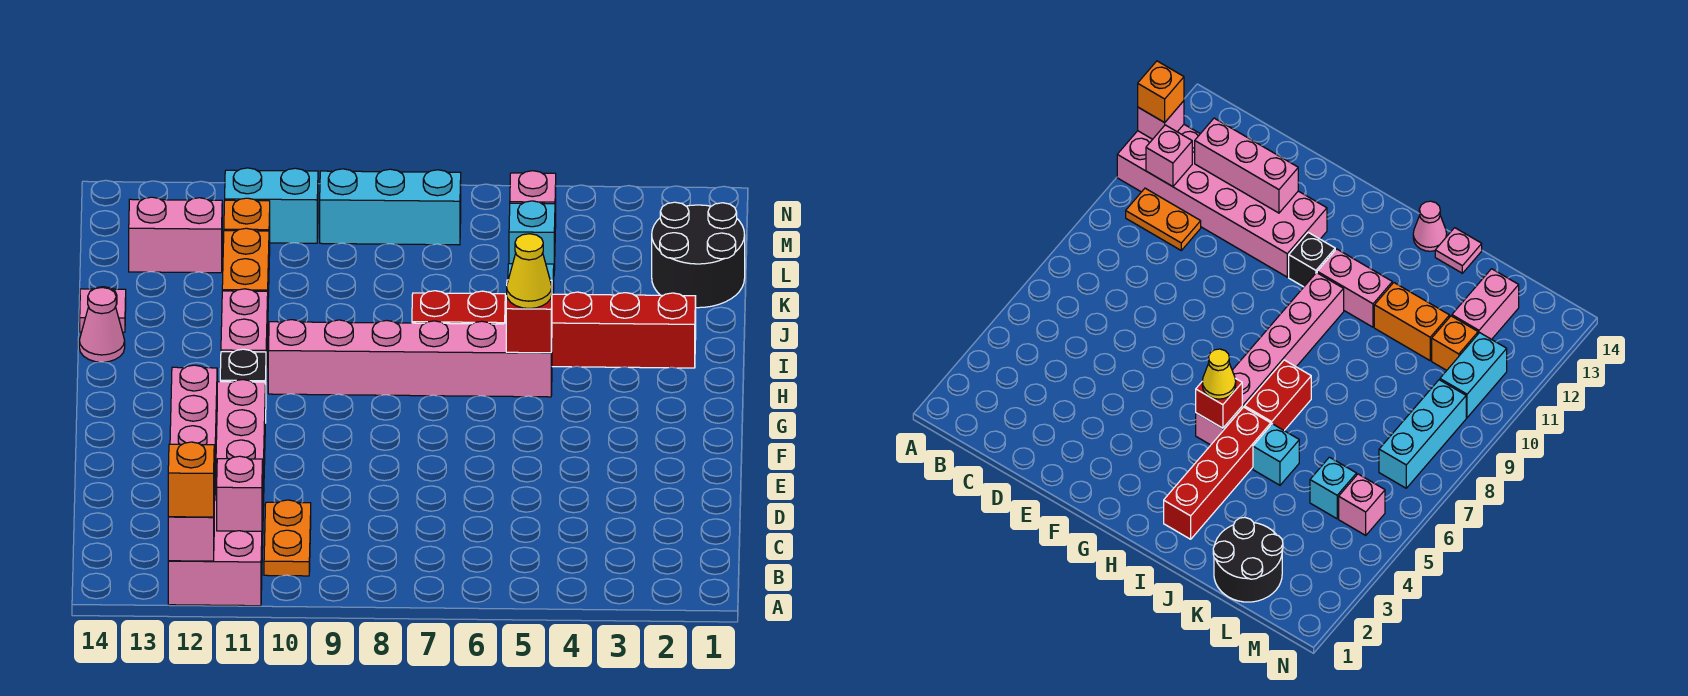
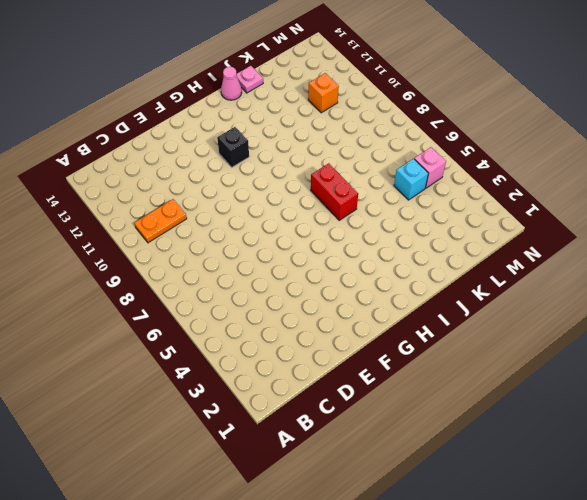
none -> pink 2x6 brick [168,380,265,606]
none -> pink 1x6 brick [268,320,552,397]
none -> pink 1x2 brick [221,289,268,381]

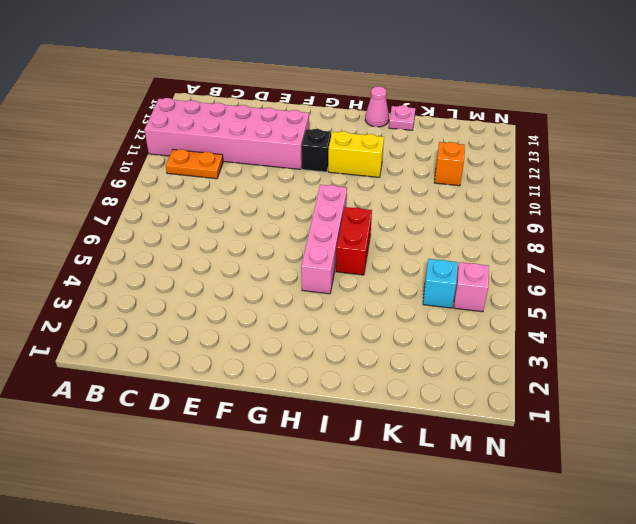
pink 1x4 brick [301,185,347,294] -> pink 1x6 brick [268,320,552,397]
yellow 1x2 brick [328,131,384,177] -> pink 1x2 brick [221,289,268,381]
none -> red 1x4 brick [552,292,696,368]
none -> cyan 1x1 brick [1253,424,1299,485]
none -> orange 1x2 brick [222,228,269,298]

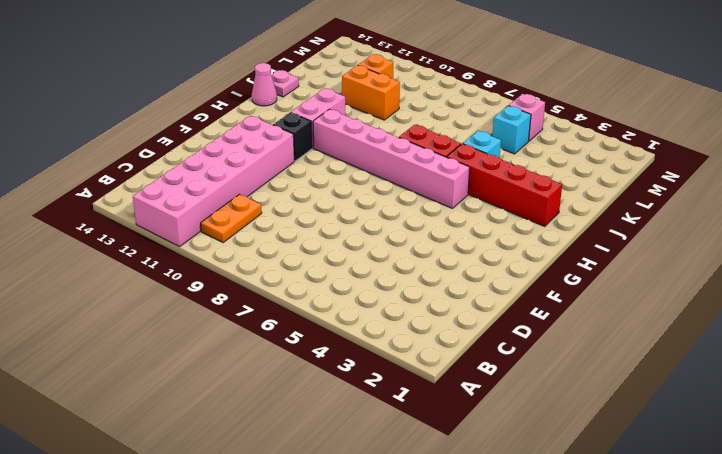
orange 1x2 brick [342,65,400,120] -> orange 1x2 brick turned to [222,228,269,298]
none -> black 2x2 round brick [652,202,745,308]
none -> pink 1x2 brick [129,197,222,273]
none -> cyan 1x3 brick [320,169,461,245]

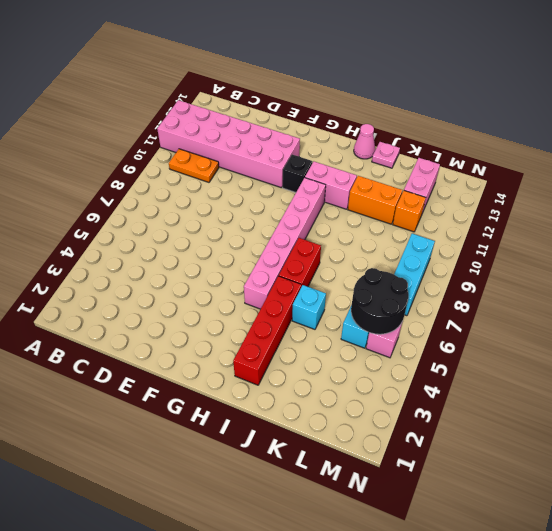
black 2x2 round brick [351,268,409,334] -> black 2x2 round brick moved to [652,202,745,308]
none -> cyan 1x2 brick [225,168,318,243]
none -> pink 1x1 brick [168,517,214,561]
none -> pink 1x1 brick [217,456,263,531]

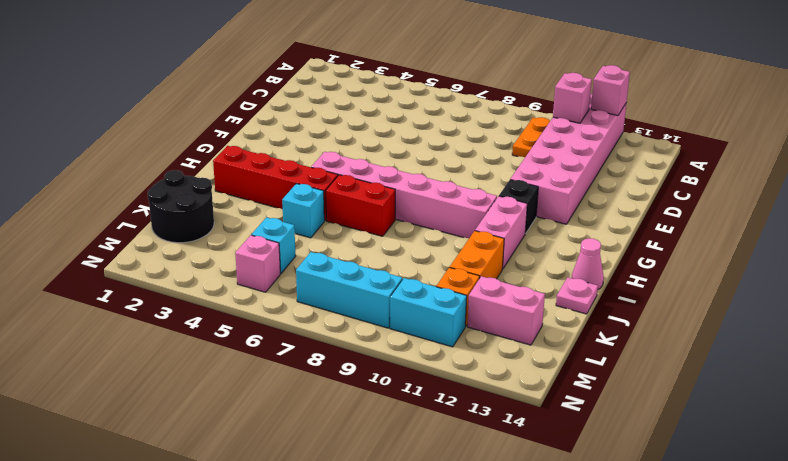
none -> pink 1x3 brick [170,365,217,501]
none -> red 1x1 brick [506,280,552,353]
none -> orange 1x1 brick [168,442,214,517]

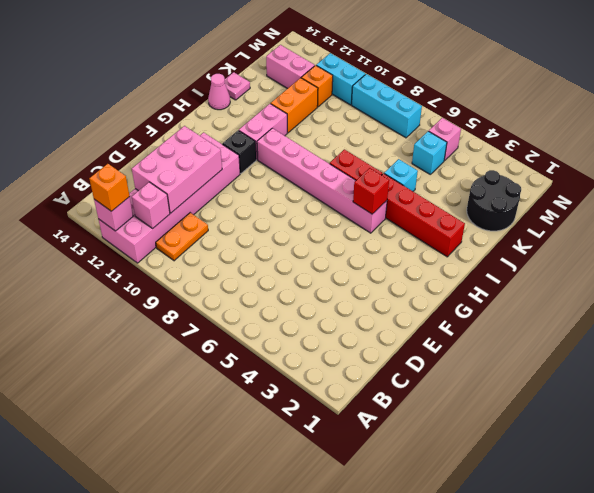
pink 2x3 brick [132,126,222,213] -> pink 1x3 brick [170,365,217,501]
none -> yellow 1x1 cone [507,234,552,309]

